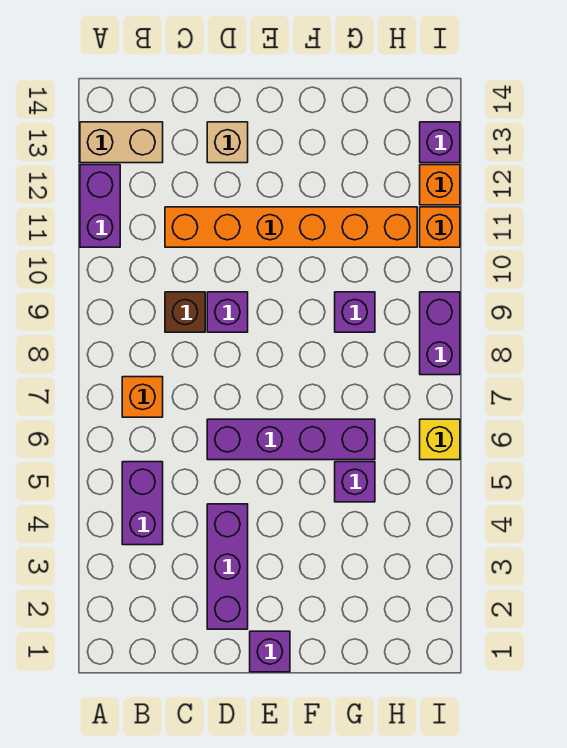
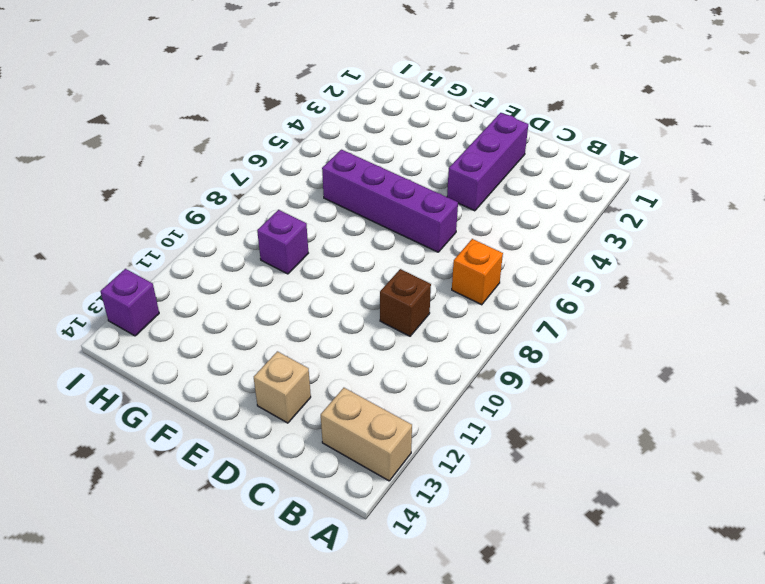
none -> purple 1x2 brick [80,165,120,247]
none -> purple 1x2 brick [122,462,163,545]
none -> orange 1x6 brick [165,207,417,247]

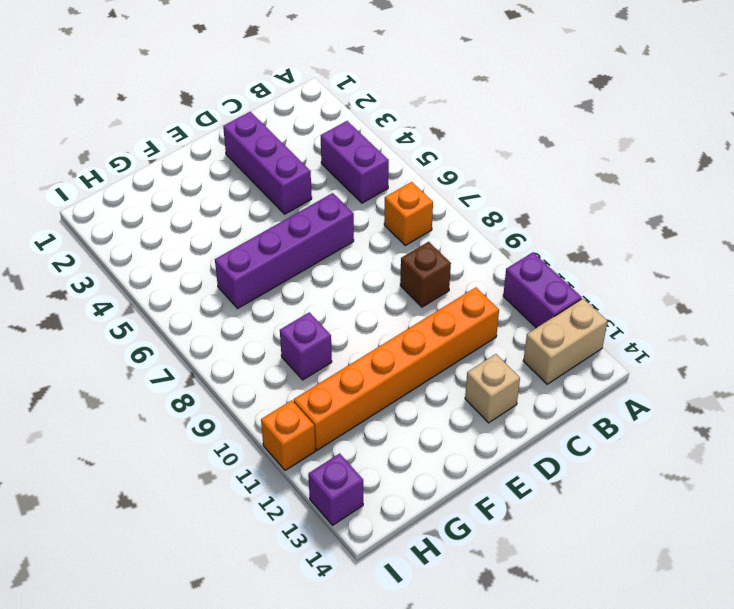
none -> purple 1x1 brick [207,292,248,332]
none -> purple 1x1 brick [250,631,290,672]
none -> purple 1x1 brick [335,462,375,502]

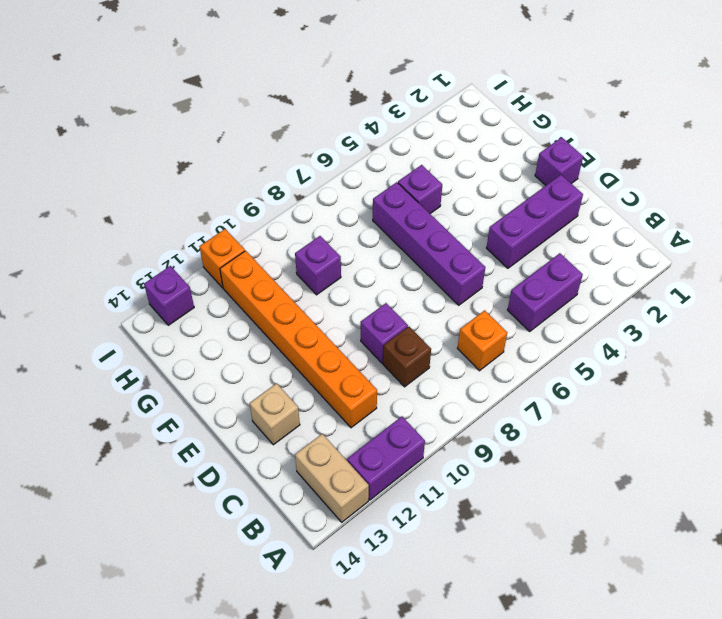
none -> yellow 1x1 brick [420,419,460,460]
none -> purple 1x2 brick [420,292,460,375]
none -> orange 1x1 brick [420,165,460,205]

